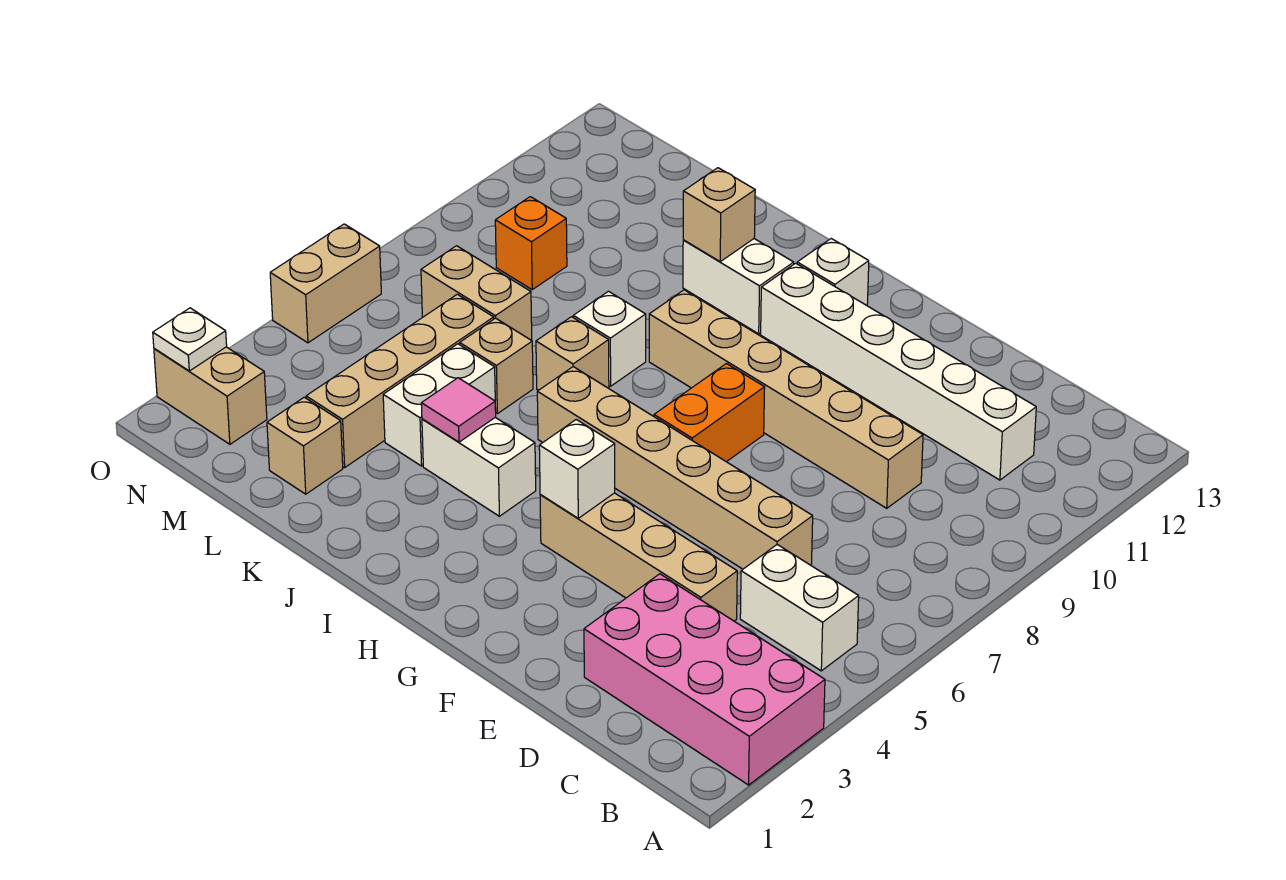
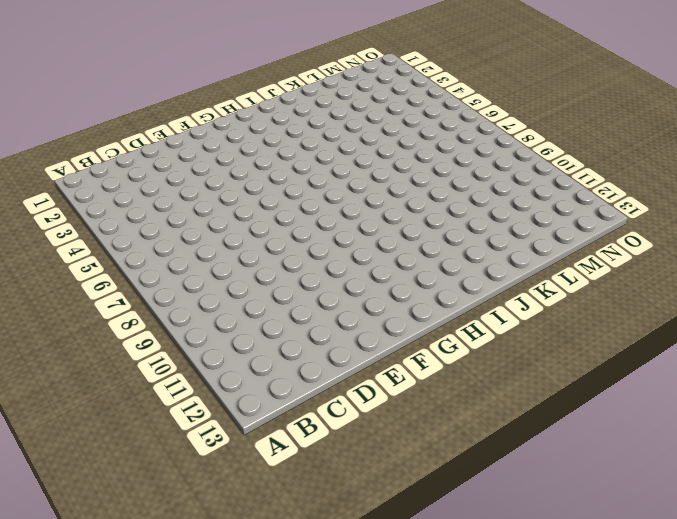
none -> pink 2x4 brick [584,574,825,785]
none -> white 1x2 brick [740,545,859,671]
none -> white 1x6 brick [761,263,1036,480]

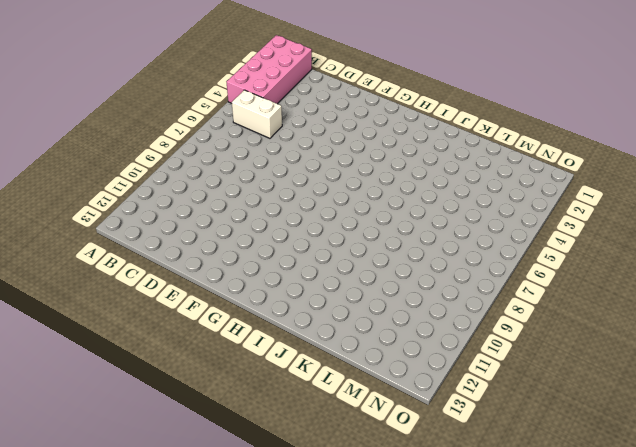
pink 2x4 brick [227,35,312,104] -> pink 2x4 brick turned to [584,574,825,785]
none -> white 1x6 brick [761,263,1036,480]
none -> tan 1x4 brick [540,493,737,621]
none -> tan 1x6 brick [537,367,813,569]

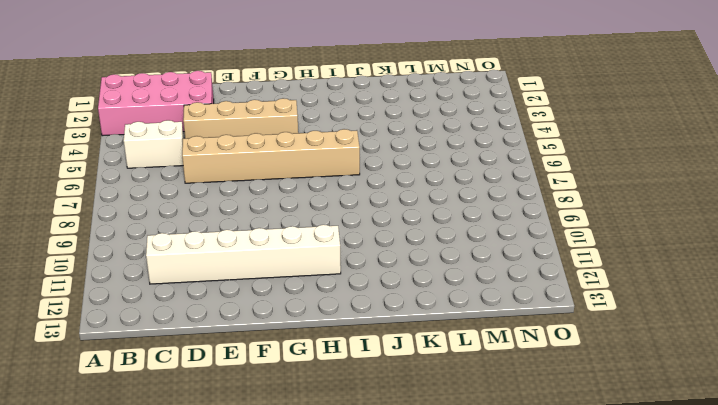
none -> tan 1x6 brick [649,290,923,508]
none -> orange 1x2 brick [654,364,765,462]
none -> white 1x1 brick [797,239,869,305]

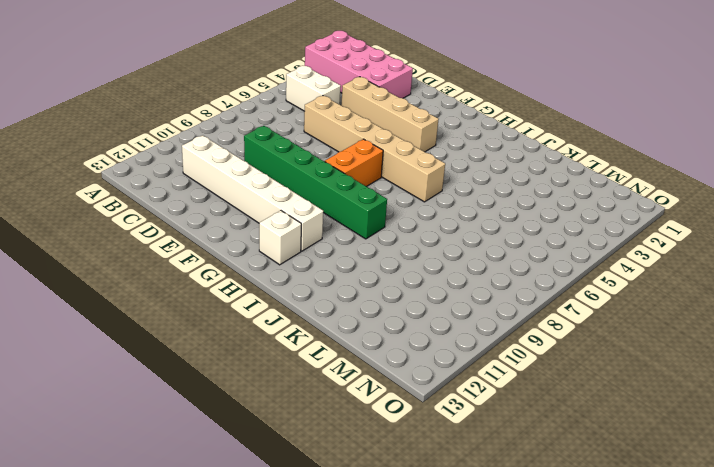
green 1x6 brick [244,126,387,239] -> tan 1x6 brick [649,290,923,508]
none -> white 1x2 brick [422,417,536,516]
none -> white 1x2 brick [683,239,794,334]
none -> tan 1x1 brick [536,317,609,390]

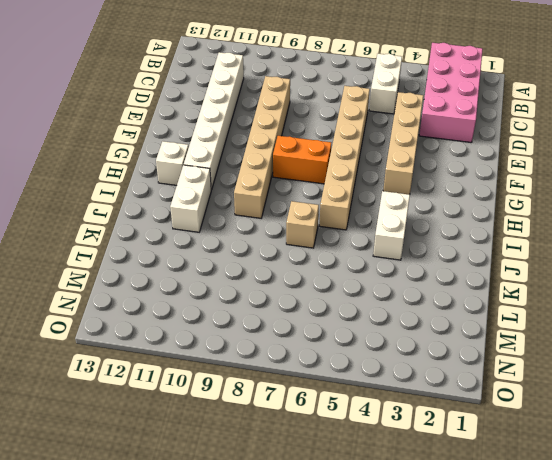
none -> white 1x1 brick [573,291,646,386]
none -> white 1x2 brick [383,344,496,466]
none -> tan 1x1 brick [460,318,533,414]

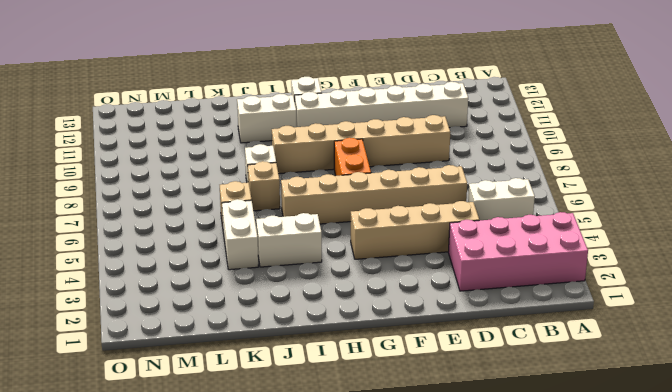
none -> tan 1x1 brick [267,397,343,494]
none -> tan 1x4 brick [306,294,494,468]
none -> tan 1x2 brick [421,246,532,340]

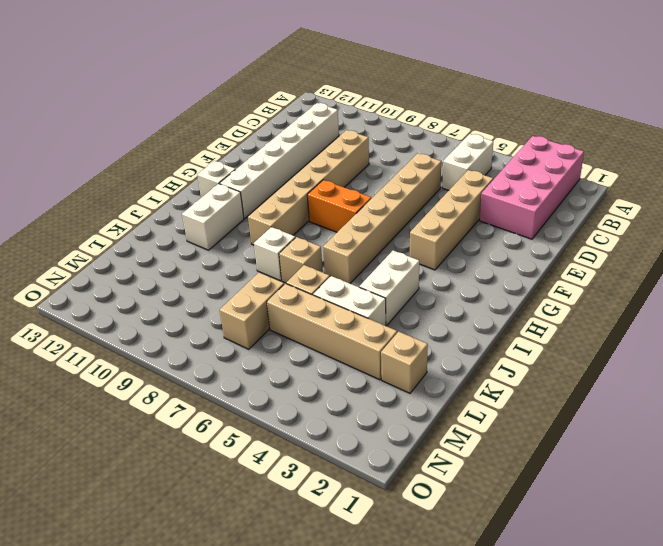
none -> orange 1x1 brick [495,197,567,290]
none -> tan 1x2 brick [154,347,267,444]
none -> tan 1x2 brick [270,224,381,343]

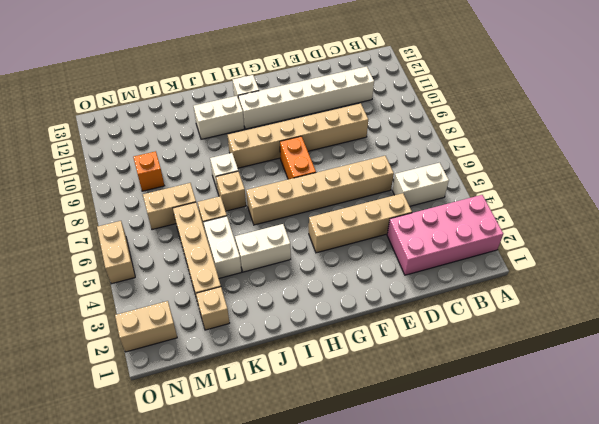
none -> white 1x1 brick [539,420,615,518]
none -> pink 1x1 tile [421,378,496,442]
none -> tan 1x1 brick [683,168,755,261]

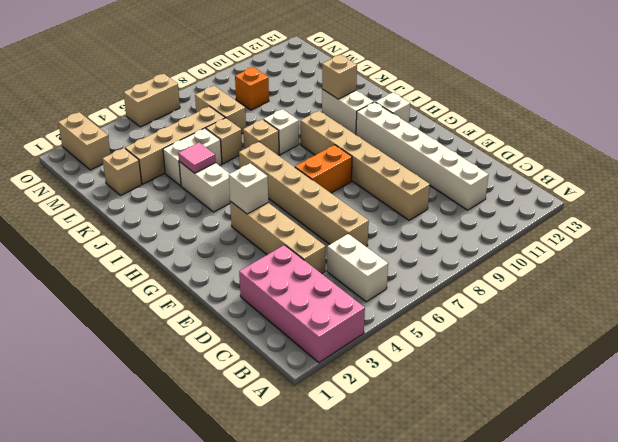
none -> white 1x1 plate [153,308,227,371]

